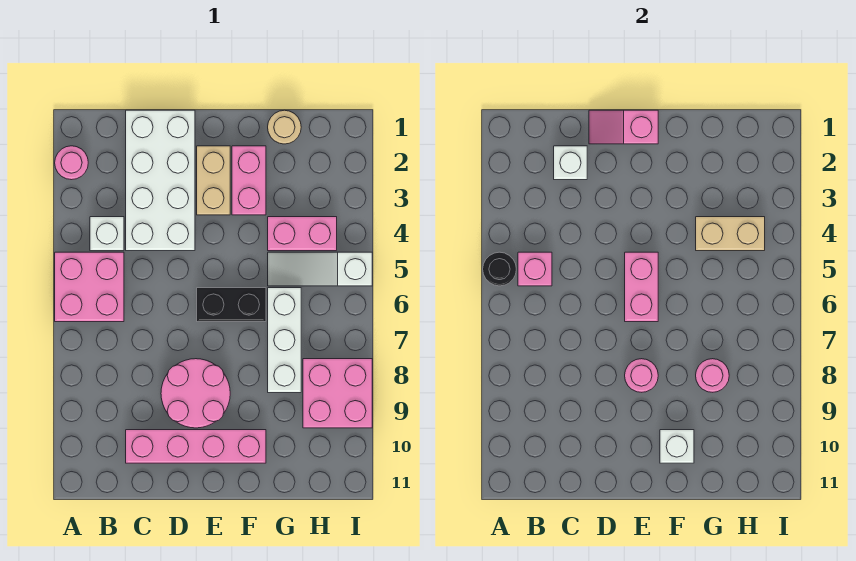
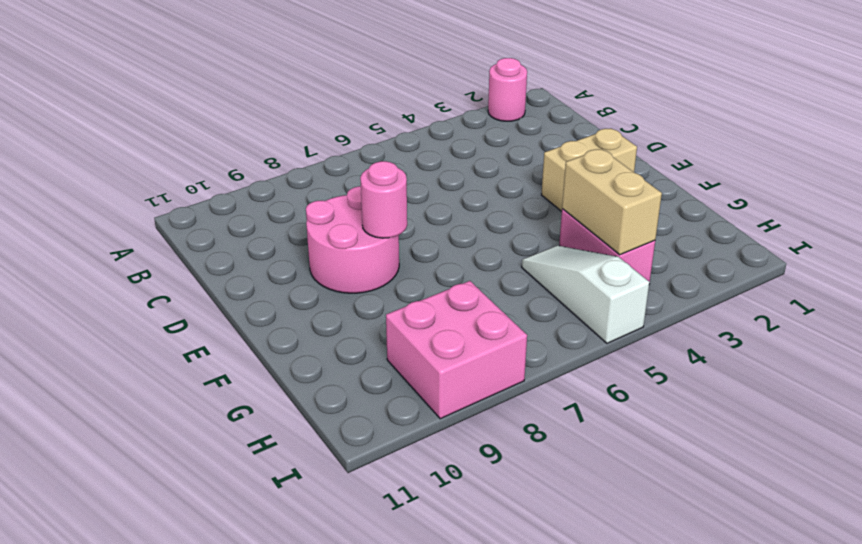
none -> pink 2x2 brick [55,252,124,322]
none -> white 1x1 brick [90,217,124,251]
none -> white 2x4 brick [126,110,195,251]

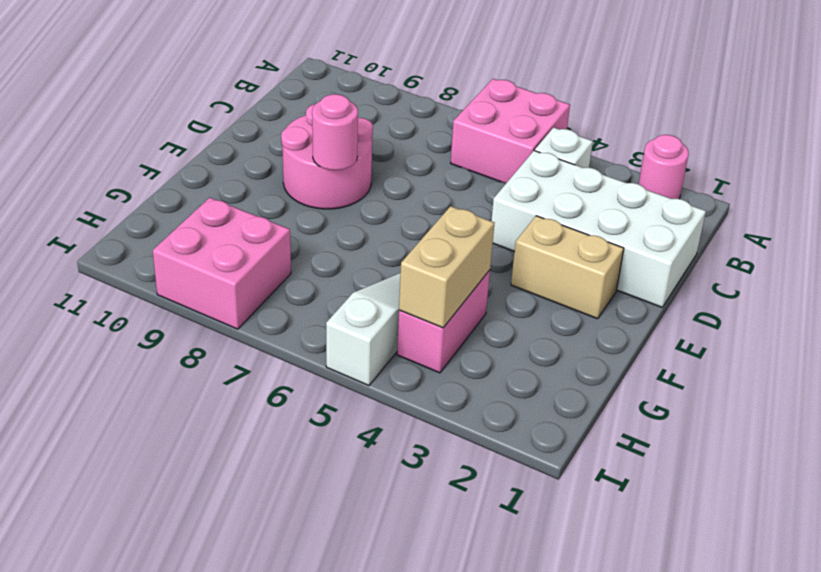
none -> pink 1x4 brick [126,430,266,463]
none -> black 1x2 brick [197,288,266,322]
none -> pink 1x2 brick [232,146,266,215]

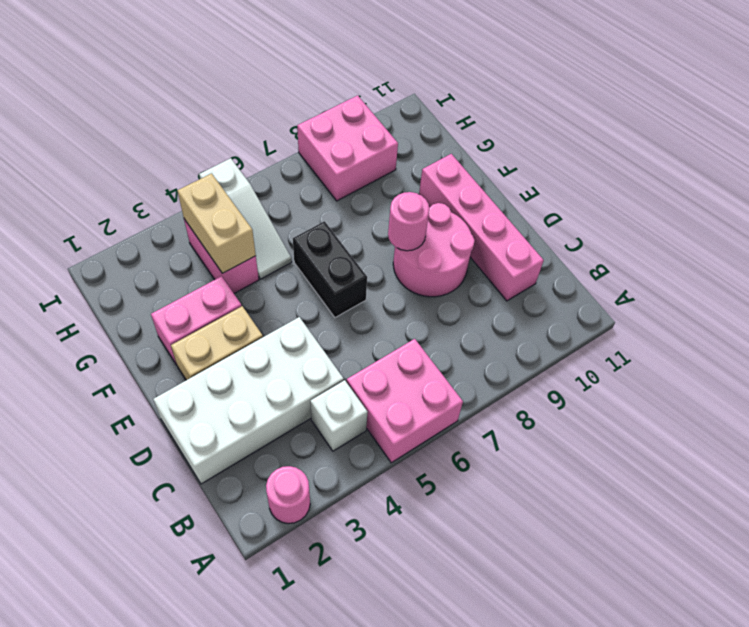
none -> tan 1x1 round brick [268,110,301,144]
none -> white 1x3 brick [268,288,301,393]
none -> black 1x1 round brick [483,252,516,286]

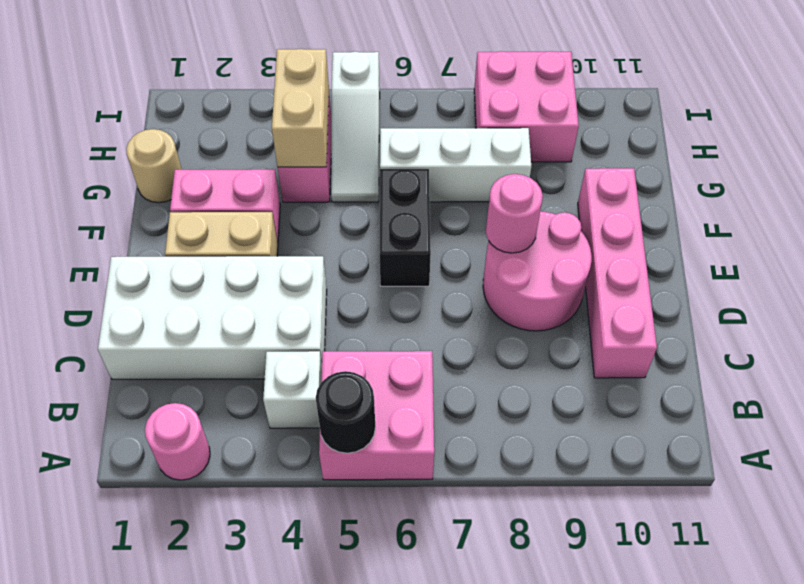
none -> pink 1x1 brick [518,252,552,286]
none -> white 1x1 brick [554,146,587,180]
none -> pink 1x2 slope [589,110,658,144]

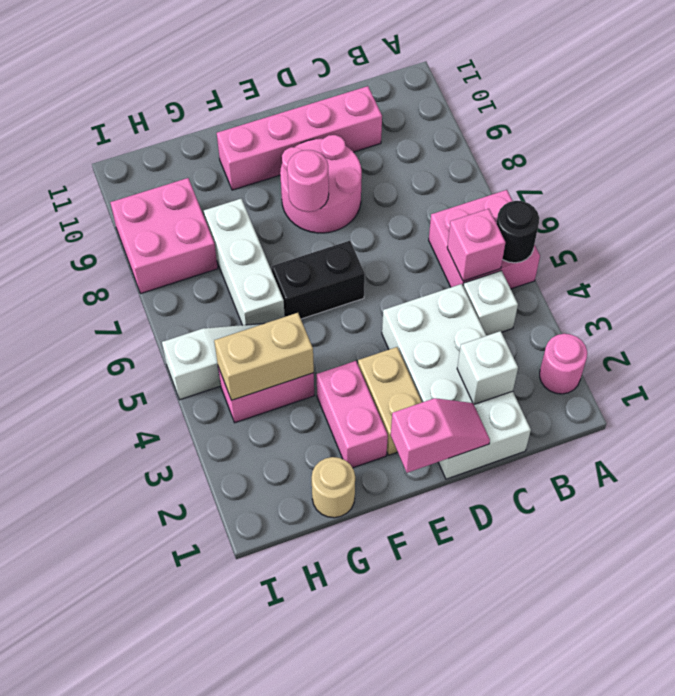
none -> pink 1x2 brick [625,252,658,322]
none -> white 1x1 brick [660,430,694,463]
none -> pink 1x1 round brick [696,359,729,392]

